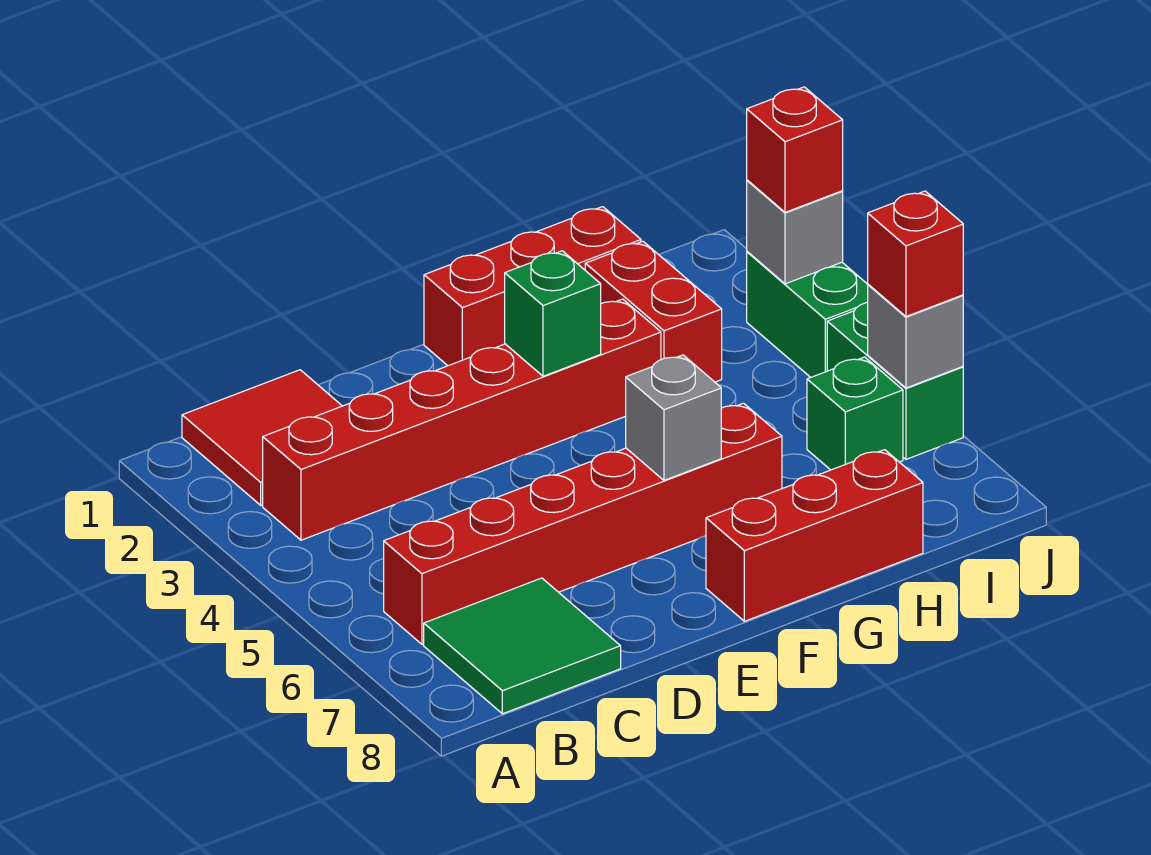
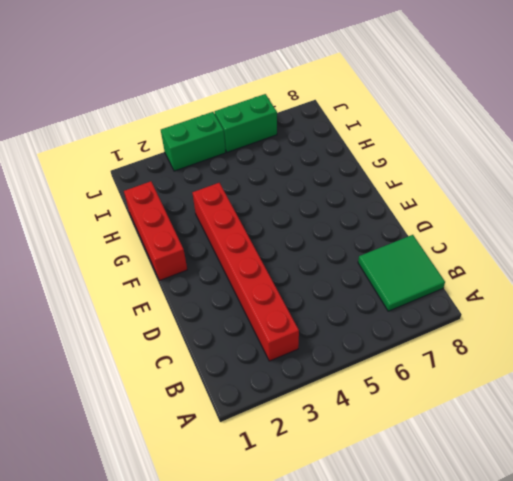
none -> red 2x2 tile [182,370,342,505]
none -> red 1x6 brick [384,403,782,644]
none -> red 1x3 brick [706,450,923,621]

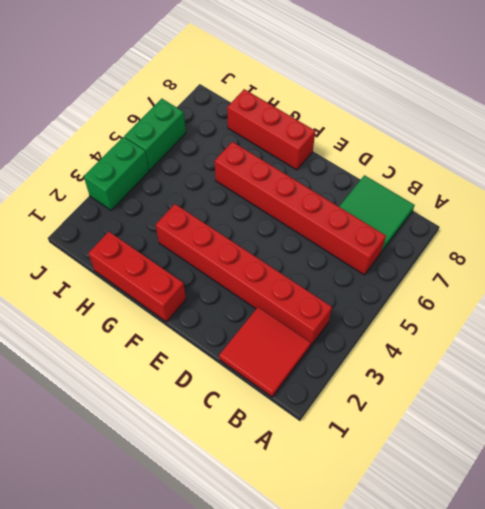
none -> red 1x2 brick [585,241,722,382]
none -> green 1x1 brick [807,357,903,470]
none -> green 1x1 brick [505,251,601,376]

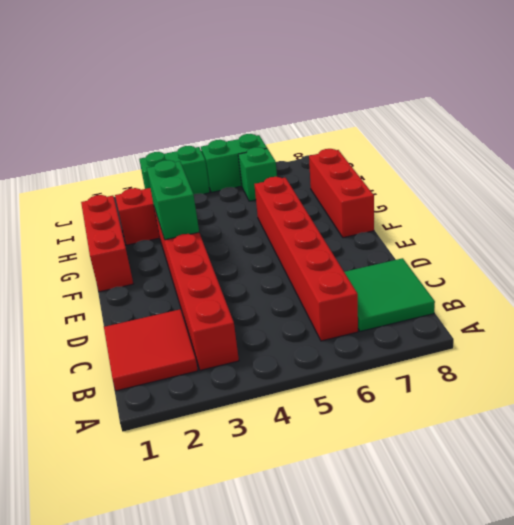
green 1x2 brick [147,160,199,240] -> green 1x1 brick [505,251,601,376]
none -> grey 1x1 brick [626,355,721,480]
none -> grey 1x1 brick [747,180,843,284]
none -> grey 1x1 brick [868,285,963,388]

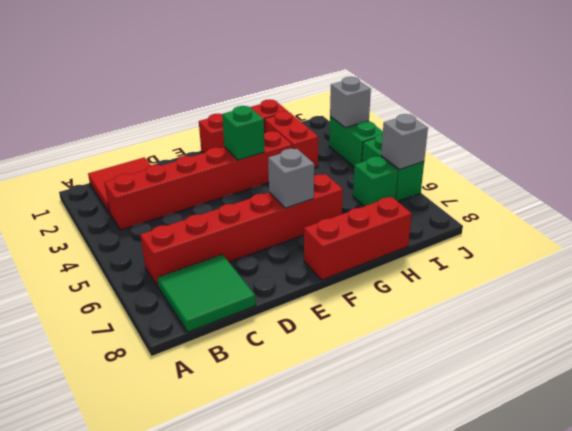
none -> red 1x1 brick [747,87,843,212]
none -> red 1x1 brick [868,191,963,317]

